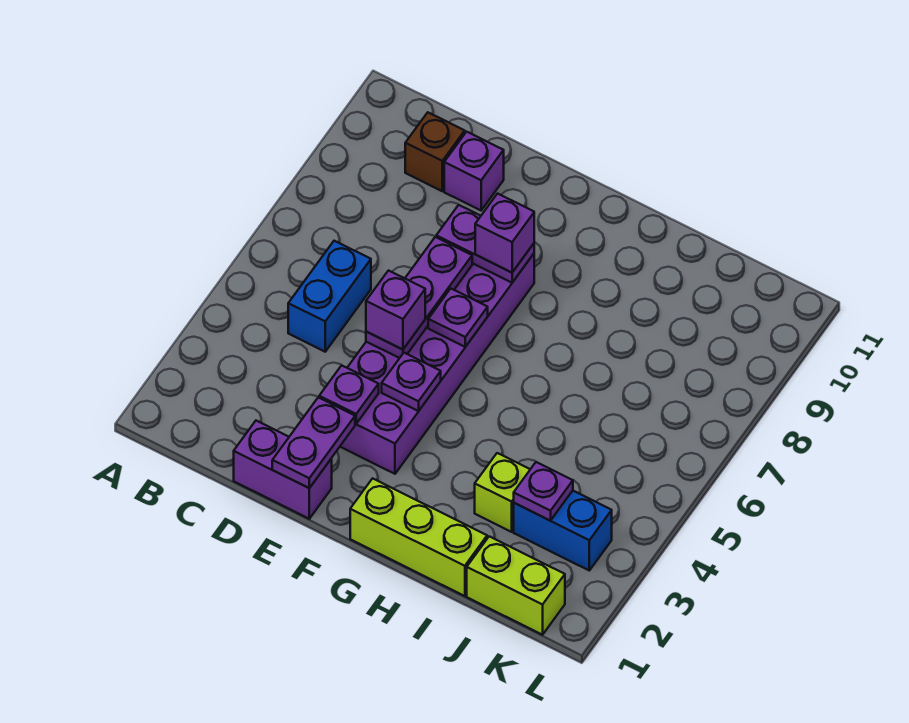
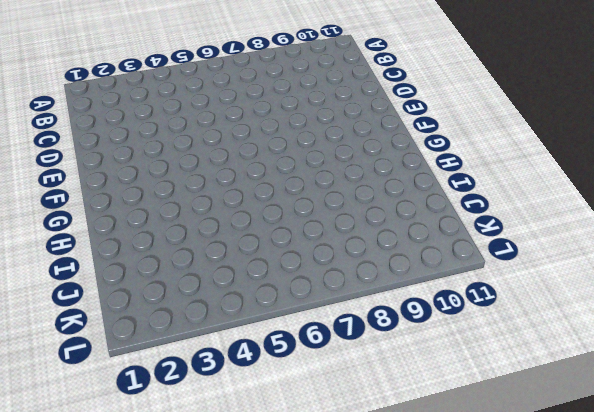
none -> blue 1x2 brick [288,241,371,352]
none -> brown 1x1 brick [405,113,465,191]
none -> purple 1x2 brick [234,421,332,519]

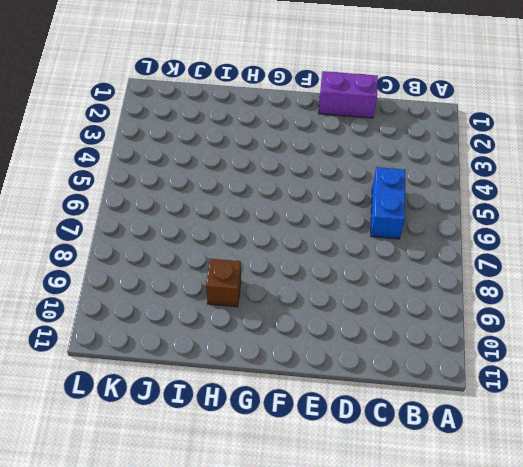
brown 1x1 brick [206,259,241,307] -> brown 1x1 brick moved to [405,113,465,191]
none -> purple 1x1 brick [444,132,504,210]
none -> purple 2x6 brick [340,254,534,474]
none -> lime 1x3 brick [350,478,487,596]

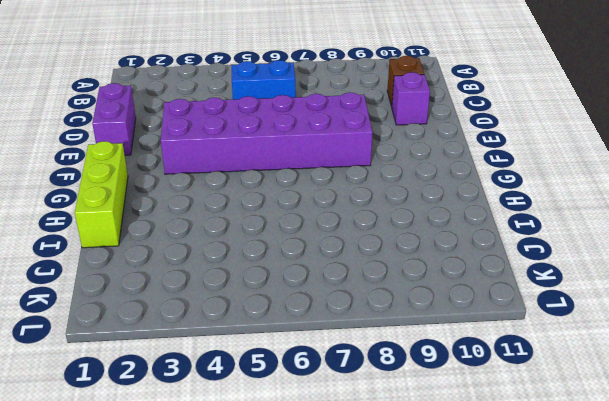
none -> lime 1x1 brick [475,453,530,532]
none -> lime 1x2 brick [467,537,565,635]
none -> blue 1x2 brick [514,491,612,570]

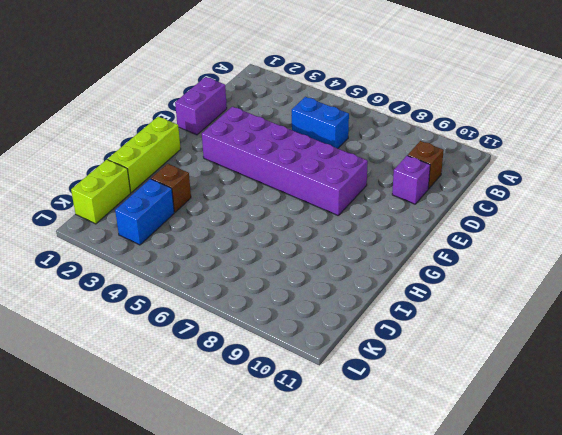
brown 1x1 brick [151,164,191,212] -> lime 1x1 brick [475,453,530,532]
none -> purple 1x2 plate [272,397,355,488]
none -> purple 1x1 plate [319,365,379,424]
none -> purple 1x3 plate [366,237,472,358]

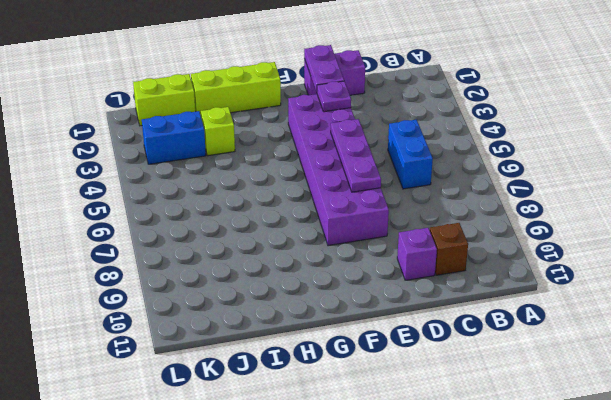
none -> purple 1x2 plate [436,205,534,283]
none -> purple 1x1 plate [382,353,441,411]
none -> purple 1x1 plate [428,289,488,347]

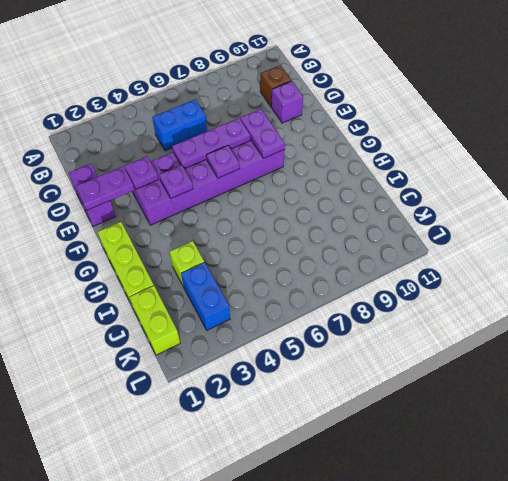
none -> purple 1x1 plate [514,462,573,521]
none -> purple 1x1 brick [366,271,425,350]
none -> purple 1x1 brick [475,194,534,273]

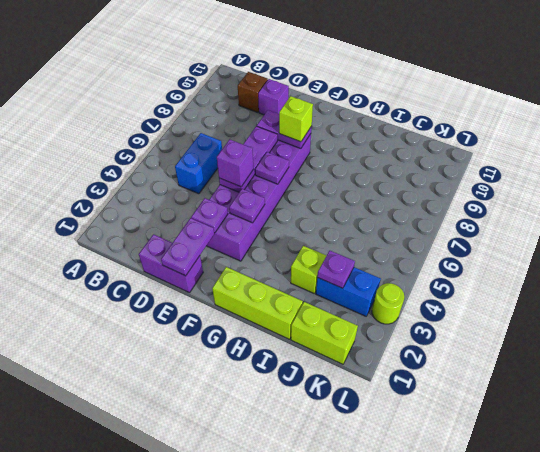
lime 1x1 brick [279,96,313,142] -> purple 1x1 brick [475,194,534,273]
lime 1x1 round brick [372,283,404,324] -> none

